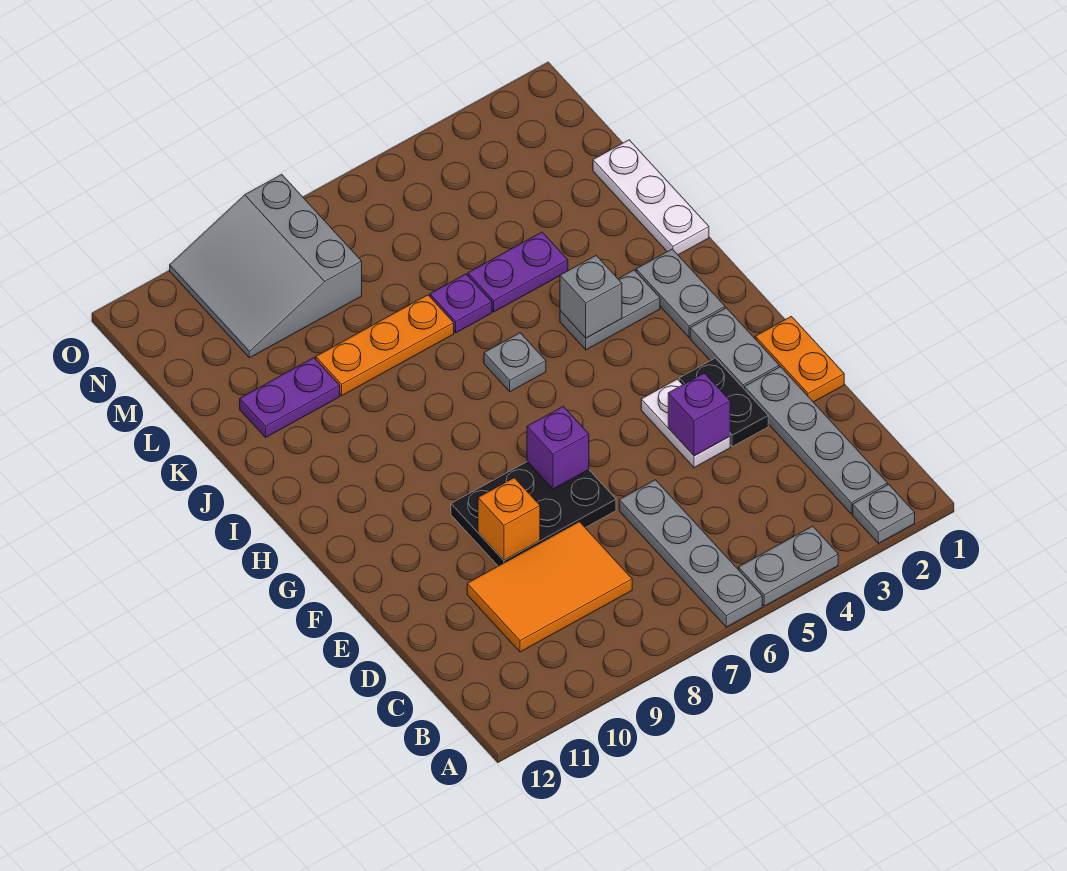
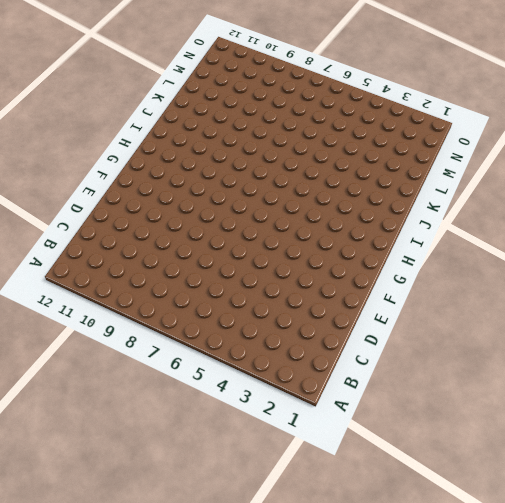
none -> grey 1x1 plate [853,484,915,543]
none -> grey 1x2 plate [738,526,838,606]
none -> grey 1x4 plate [619,480,762,627]

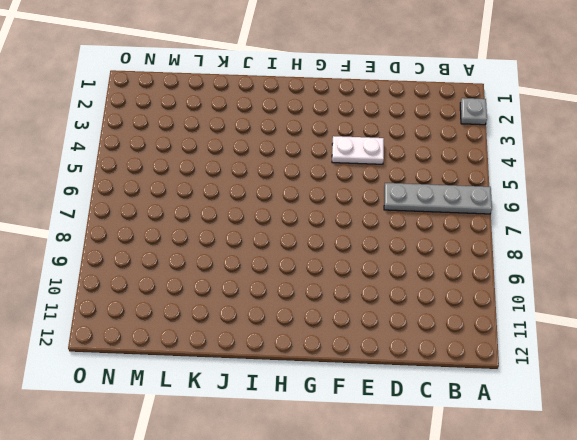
none -> grey 1x2 plate [738,526,838,606]
none -> grey 1x4 plate [744,367,887,514]
none -> orange 2x3 tile [467,522,632,652]

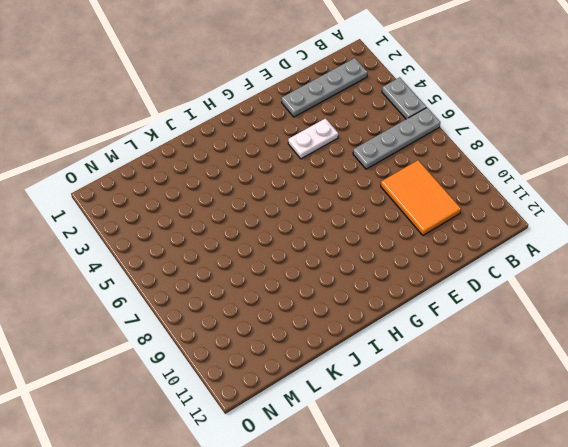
none -> grey 1x1 plate [853,484,915,543]
none -> orange 1x2 plate [755,316,844,402]
none -> black 1x2 plate [679,358,768,447]

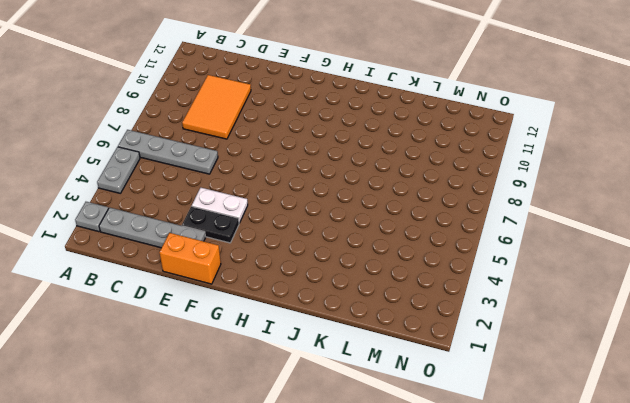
orange 1x2 brick [159,233,221,284] -> orange 1x2 plate [755,316,844,402]
none -> black 2x3 plate [451,462,616,566]
none -> grey 1x2 plate [690,308,779,389]
none -> grey 1x2 plate [636,249,725,337]

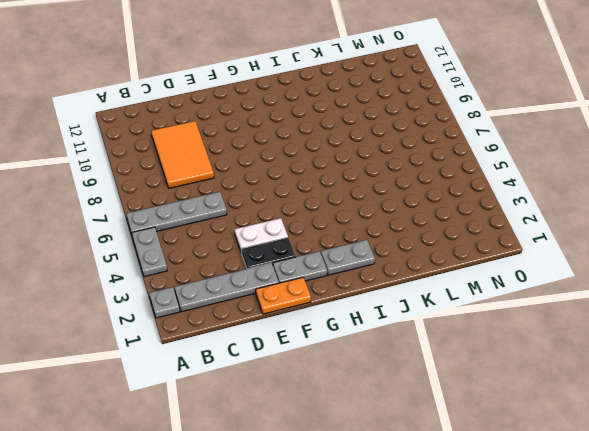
none -> black 2x3 plate [451,462,616,566]
none -> grey 1x2 plate [560,270,660,350]
none -> grey 1x1 plate [484,333,546,392]

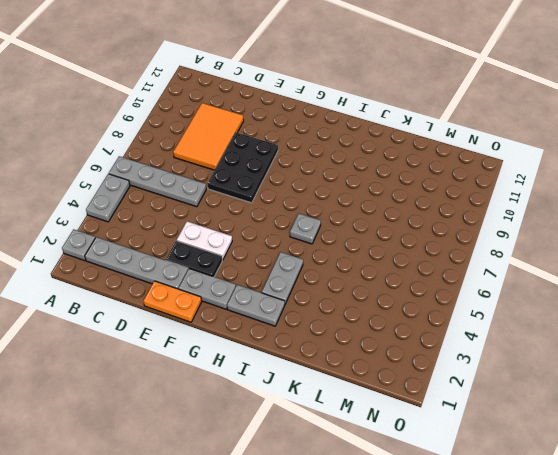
none -> white 1x3 plate [593,140,709,255]
none -> purple 1x2 plate [468,232,568,312]
none -> purple 1x1 plate [430,274,492,333]

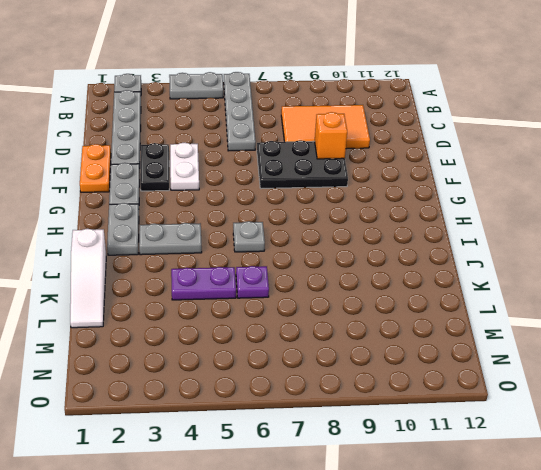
white 1x3 slope [70,229,106,328] -> white 1x3 plate [593,140,709,255]
none -> orange 1x3 plate [316,295,454,396]
none -> purple 1x2 plate [240,358,340,437]
none -> grey 3x3 slope [170,174,362,358]

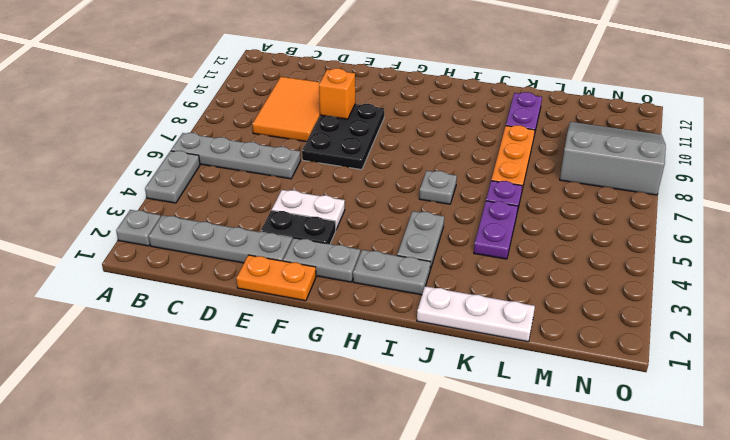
none -> purple 1x1 brick [668,373,730,456]
none -> purple 1x1 brick [527,406,589,489]
none -> grey 1x1 brick [560,256,622,338]

